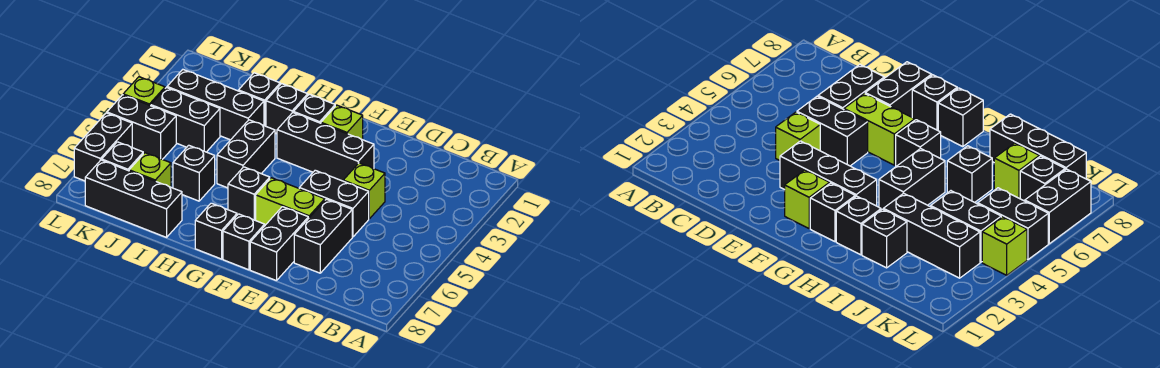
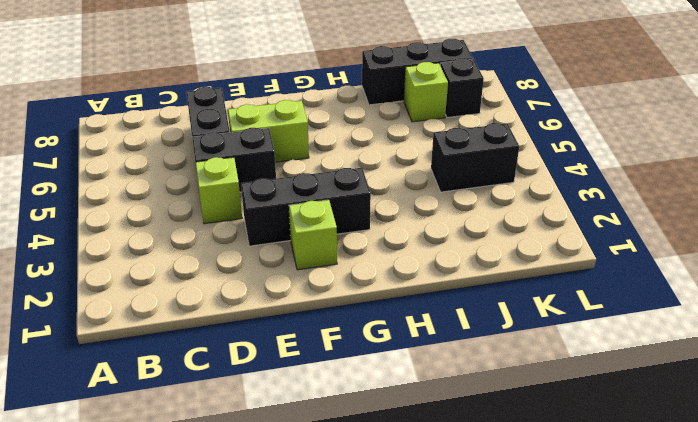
none -> black 1x2 brick [250,207,308,281]
none -> black 1x1 brick [223,214,265,270]
none -> black 1x1 brick [294,94,335,123]

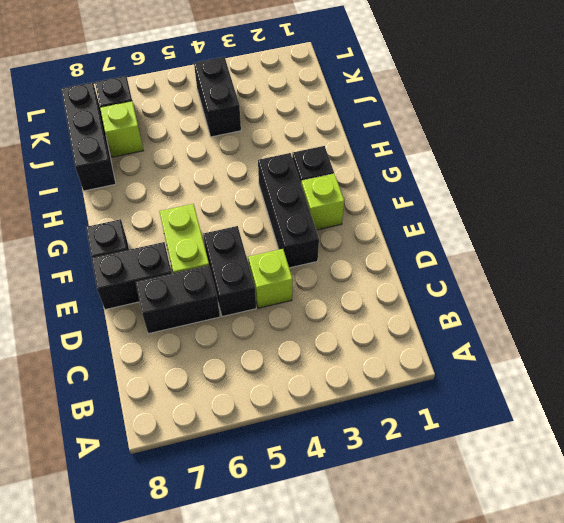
none -> black 1x1 brick [228,167,270,220]
none -> black 1x1 brick [195,203,237,259]
none -> black 1x1 brick [266,84,308,133]

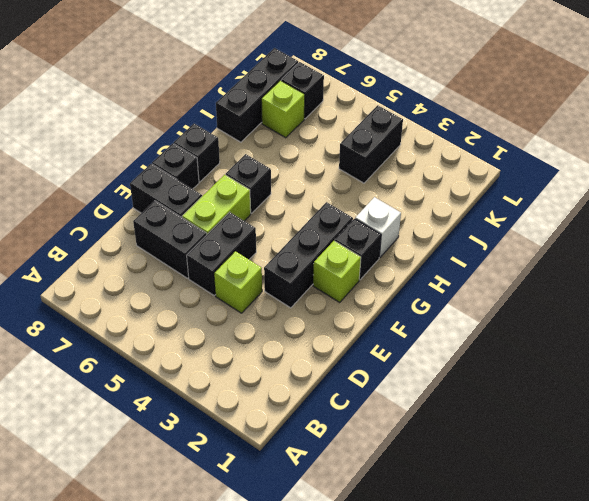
white 1x1 brick [355,197,401,258] -> black 1x1 brick [266,84,308,133]
none -> black 1x2 brick [217,120,275,188]
none -> black 1x1 brick [238,73,280,126]
none -> black 1x3 brick [167,70,264,140]

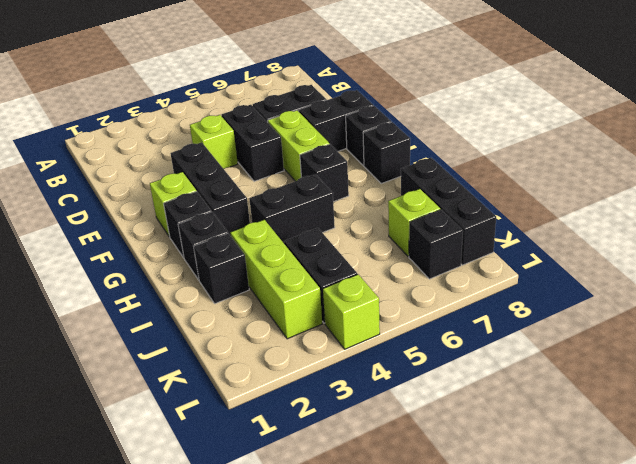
lime 1x3 brick [230,220,322,339] -> black 1x3 brick [167,70,264,140]
none -> black 1x1 brick [173,145,215,201]
none -> black 1x2 brick [107,95,176,159]
none -> black 1x2 brick [74,113,132,181]

